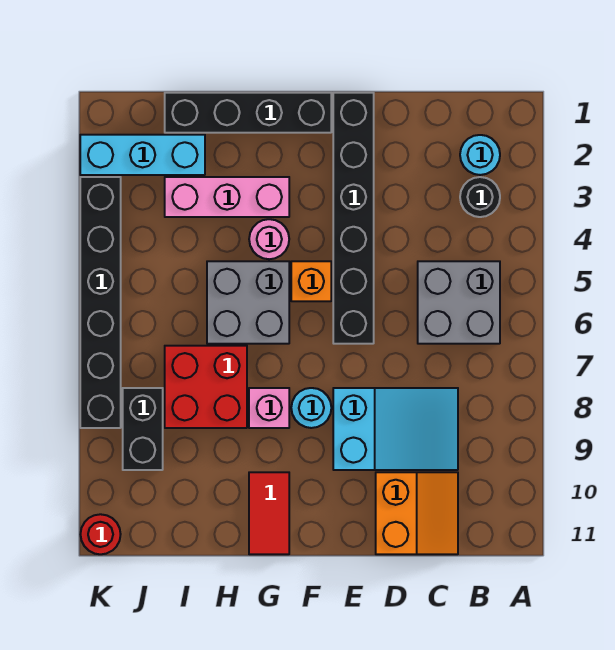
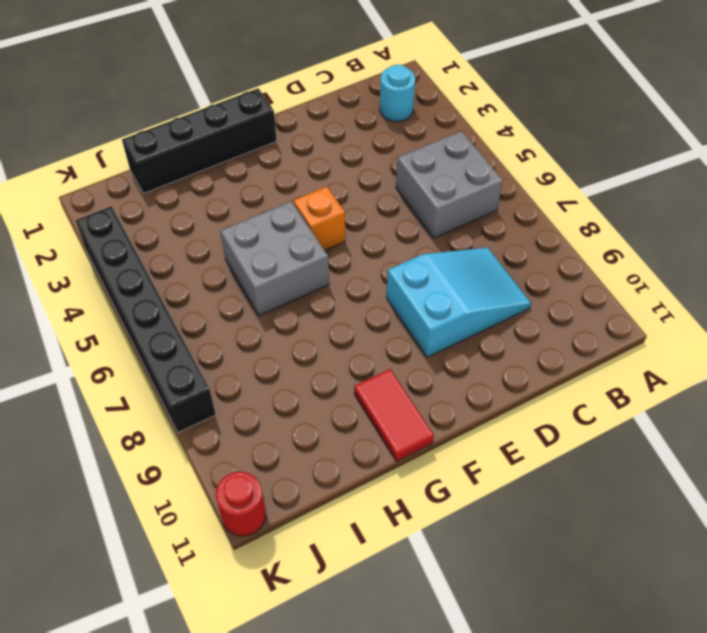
none -> black 1x1 round brick [460,177,500,217]
none -> orange 2x2 slope [376,472,458,554]
none -> black 1x6 brick [333,93,374,344]

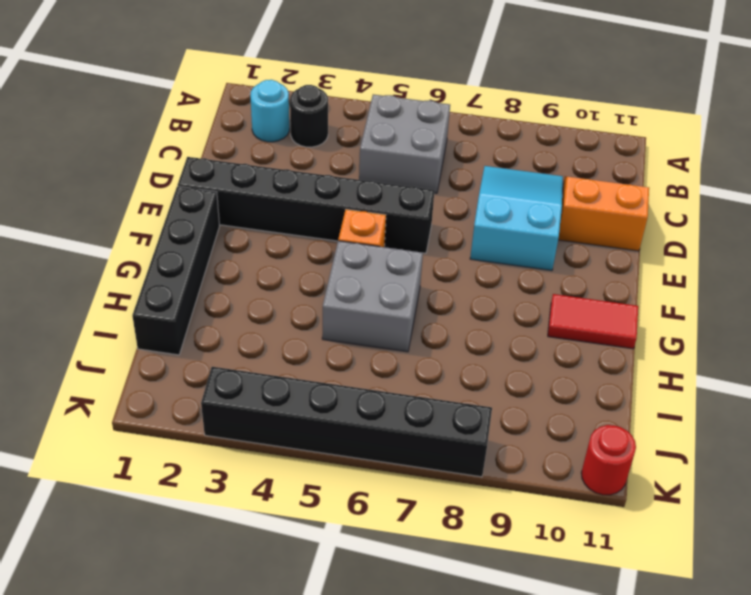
none -> cyan 1x1 round brick [291,388,331,428]
none -> pink 1x3 brick [165,177,289,217]
none -> pink 1x1 round brick [249,219,289,259]

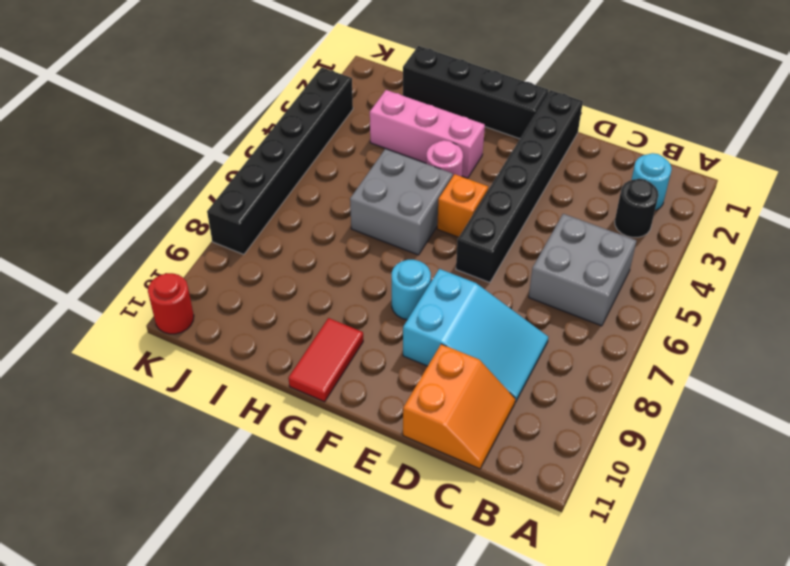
none -> pink 1x1 brick [249,388,289,428]
none -> red 2x2 brick [165,346,247,428]
none -> cyan 1x3 brick [80,135,205,175]

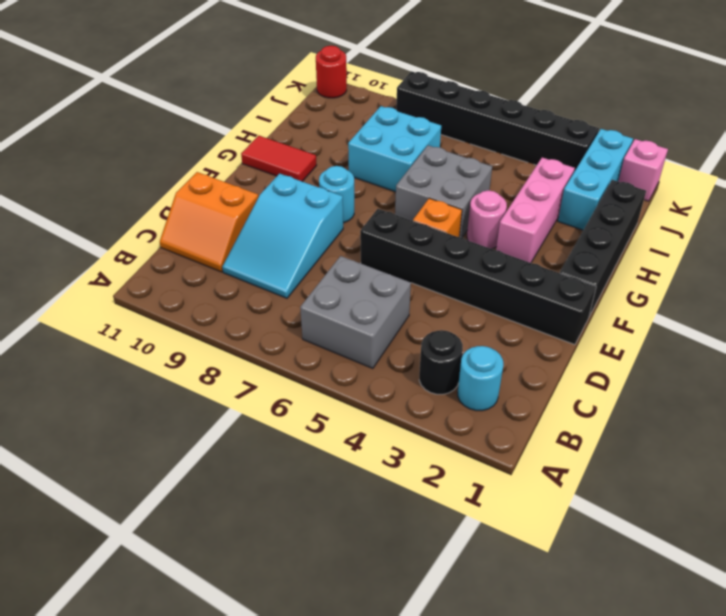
cyan 2x2 brick [348,106,441,192] -> red 2x2 brick [165,346,247,428]
pink 1x1 brick [618,139,668,201] -> pink 1x1 brick moved to [249,388,289,428]
none -> black 1x2 brick [123,388,163,470]

